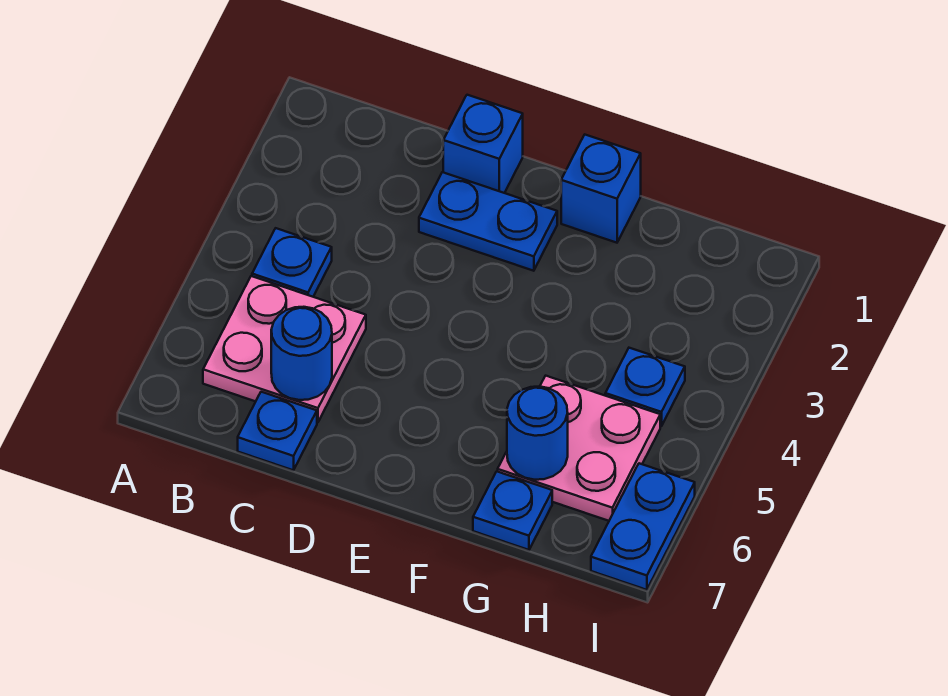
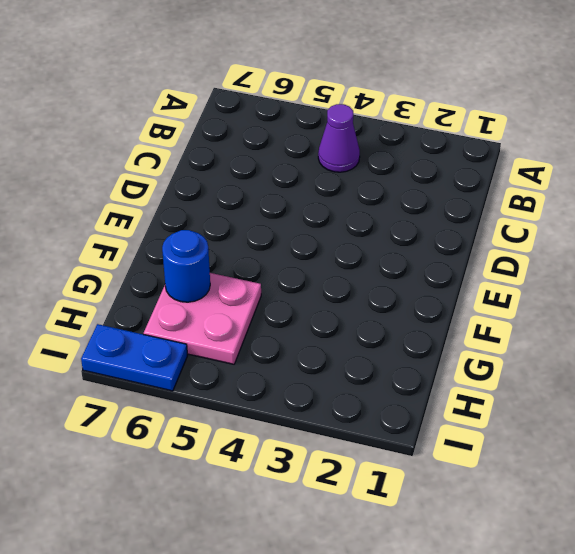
purple 1x1 cone [318,104,360,172] -> blue 1x1 plate [252,228,332,297]
none -> pink 2x2 plate [203,276,366,422]
none -> blue 1x1 plate [238,392,317,470]
none -> blue 1x1 brick [443,95,523,193]

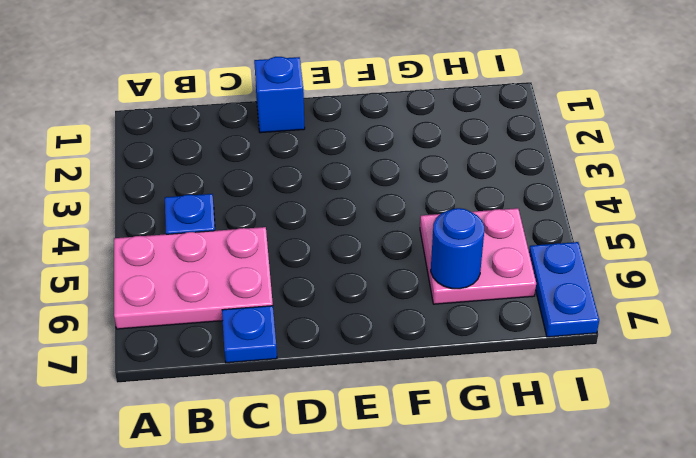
pink 2x3 plate [114,227,273,329] -> pink 2x2 plate [203,276,366,422]
none -> blue 1x2 plate [419,172,557,271]
none -> blue 1x1 brick [561,135,641,243]
none -> blue 1x1 plate [473,471,552,550]

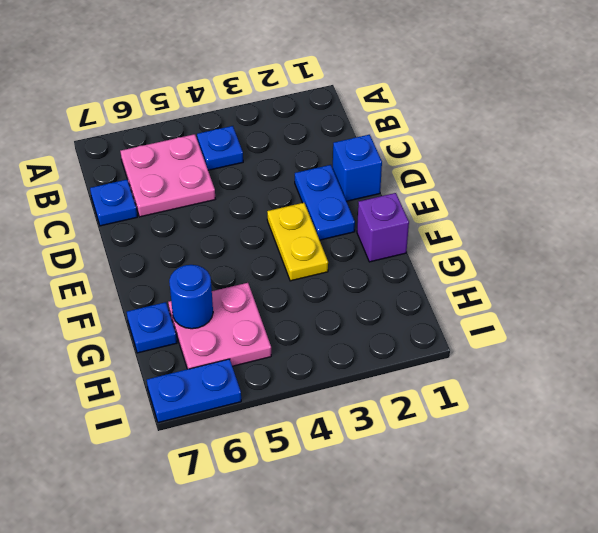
yellow 1x2 plate [267,203,328,281] -> none
purple 1x1 brick [357,193,409,262] -> blue 1x1 brick [561,135,641,243]
none -> blue 1x1 plate [605,348,685,426]
none -> blue 1x1 round brick [271,307,332,400]

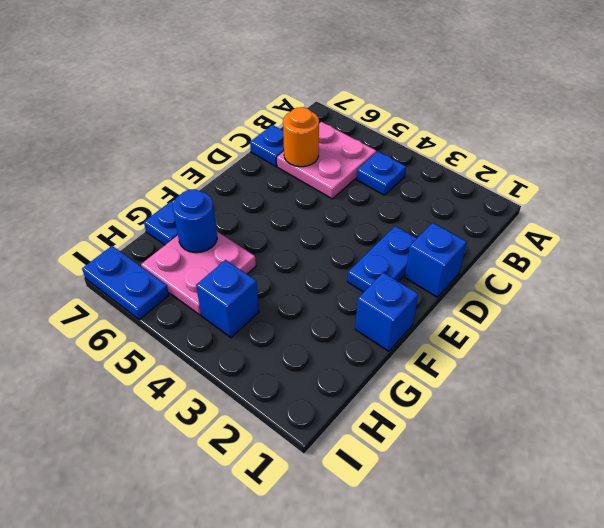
orange 1x1 round brick [283,107,319,167] -> blue 1x1 round brick [271,307,332,400]
blue 1x1 brick [196,260,259,338] -> blue 1x1 plate [605,348,685,426]

